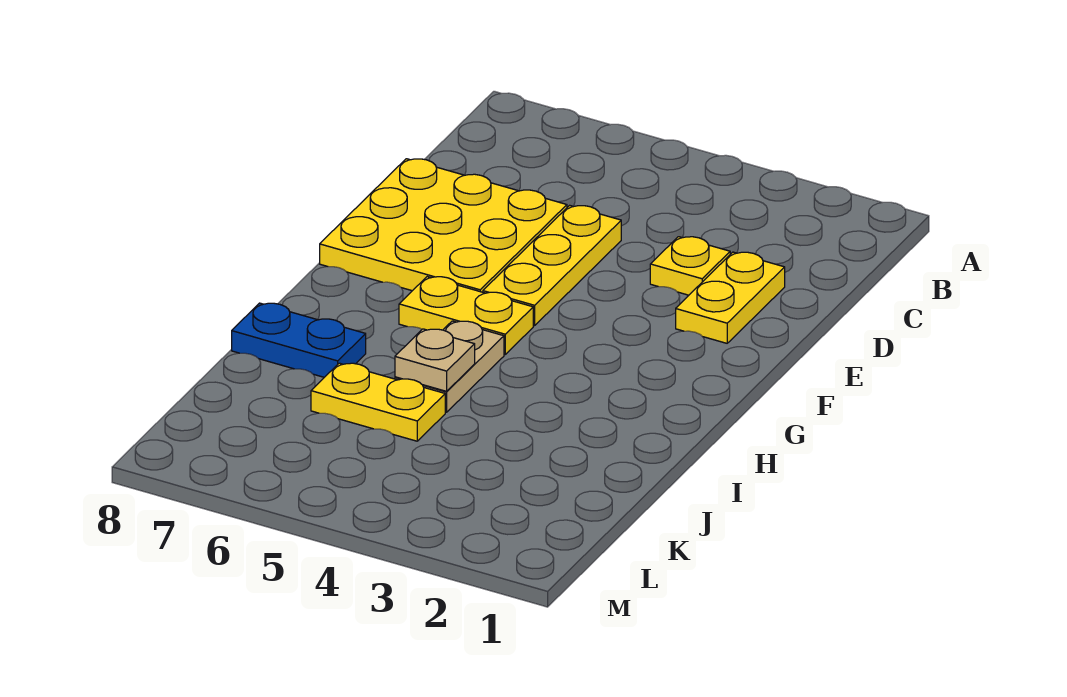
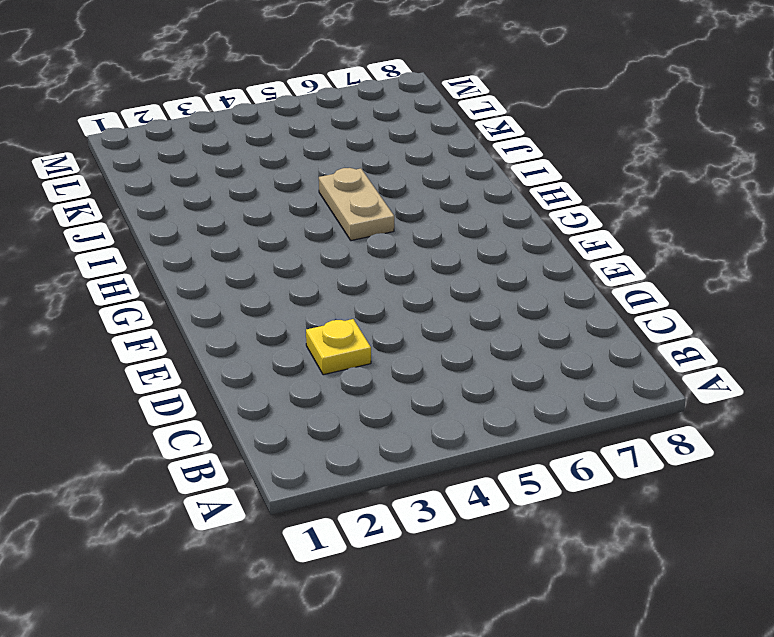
none -> yellow 1x2 plate [676,252,785,343]
none -> yellow 1x3 plate [483,205,621,326]

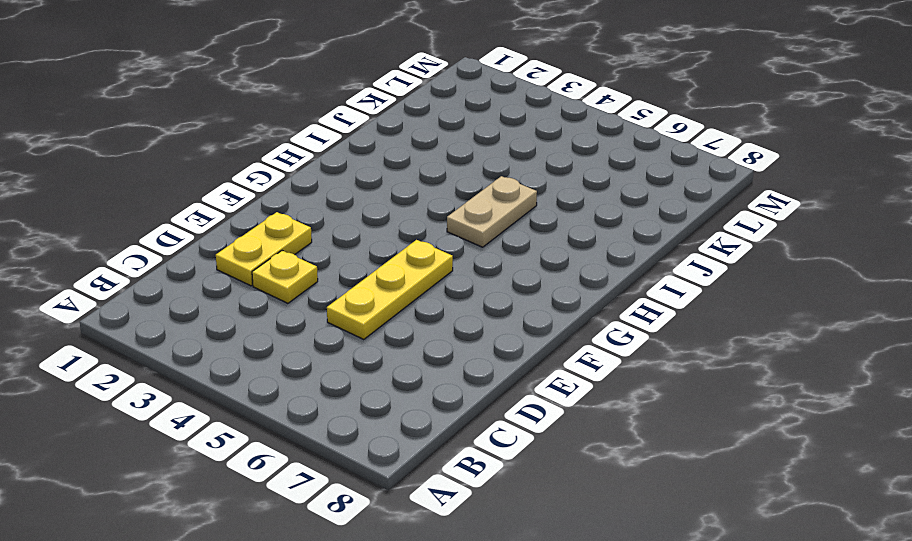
none -> yellow 3x3 plate [320,159,567,292]
none -> yellow 1x2 plate [399,277,533,354]

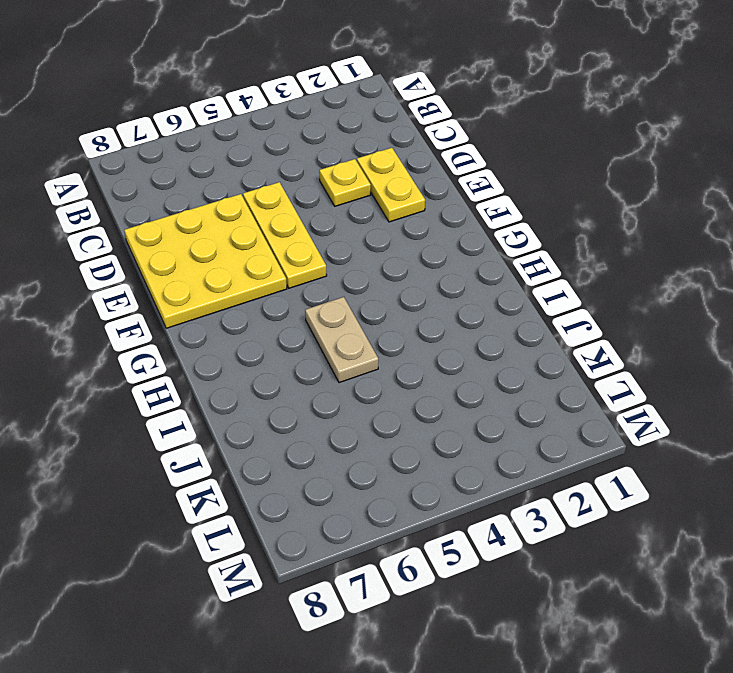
none -> yellow 1x2 plate [399,277,533,354]
none -> blue 1x2 plate [232,303,366,377]

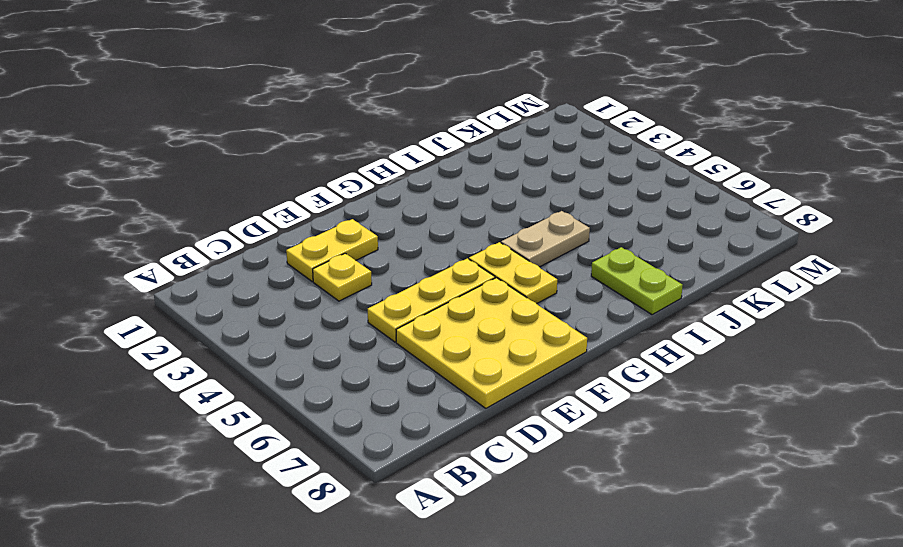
lime 1x2 plate [591,247,683,315] -> blue 1x2 plate [232,303,366,377]
none -> yellow 1x2 plate [311,363,445,441]
none -> tan 1x1 plate [395,329,475,391]

